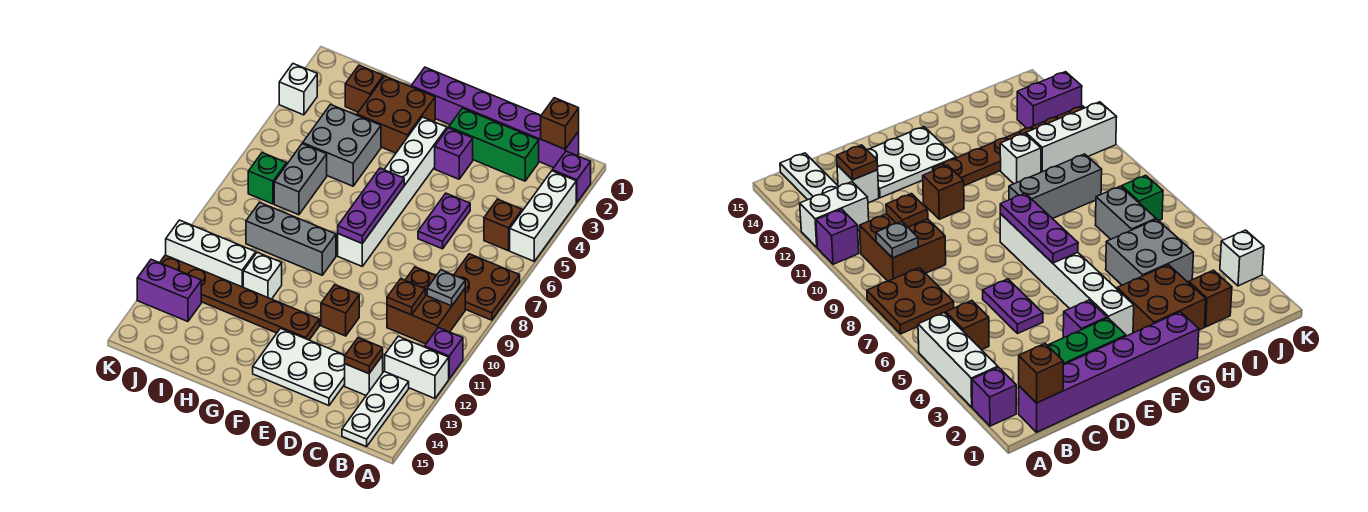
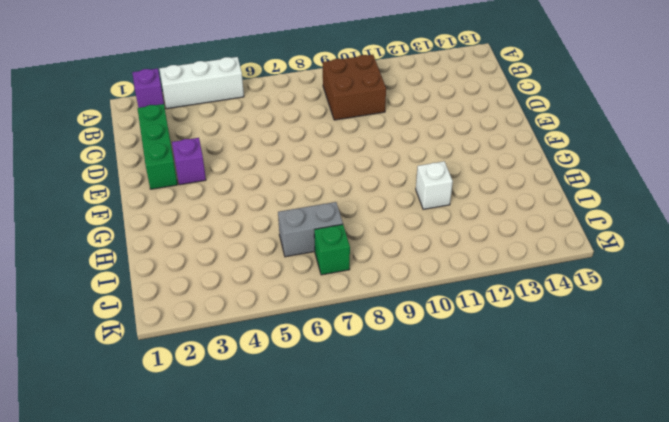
none -> brown 2x2 plate [454,254,520,320]
none -> purple 1x1 brick [425,327,463,379]
none -> white 1x2 brick [385,336,449,398]
none -> purple 1x6 brick [411,67,579,168]

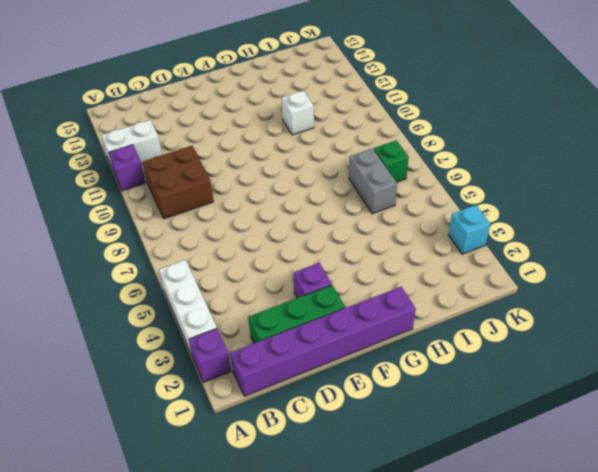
cyan 1x1 brick [449,205,490,254] -> white 1x1 brick [279,64,317,115]
none -> brown 2x2 plate [454,254,520,320]
none -> brown 1x1 brick [484,199,522,251]
none -> white 1x3 plate [342,371,409,447]
none -> white 1x1 brick [345,356,383,395]

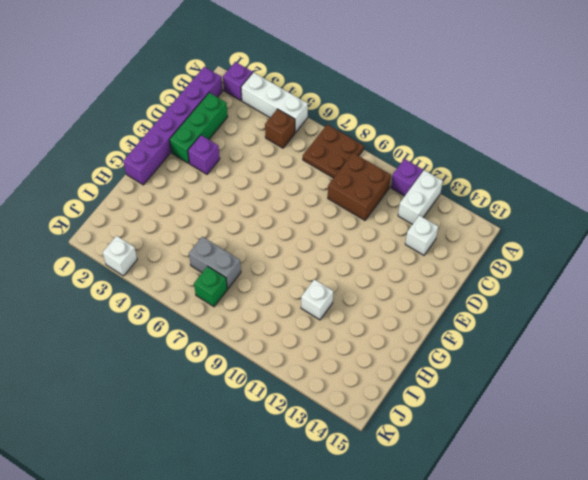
none -> white 1x3 plate [342,371,409,447]
none -> purple 1x2 plate [418,193,470,249]
none -> white 2x3 plate [253,328,345,405]
none -> brown 1x1 brick [321,285,359,336]

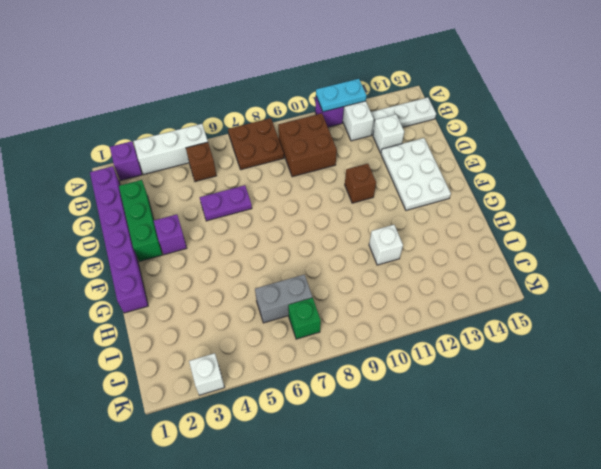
cyan 1x2 plate [316,79,366,112] -> none
none -> white 1x6 brick [338,117,447,266]
none -> brown 1x6 plate [160,255,319,340]
none -> brown 2x2 brick [357,76,435,153]
none -> grey 1x3 brick [246,202,336,275]

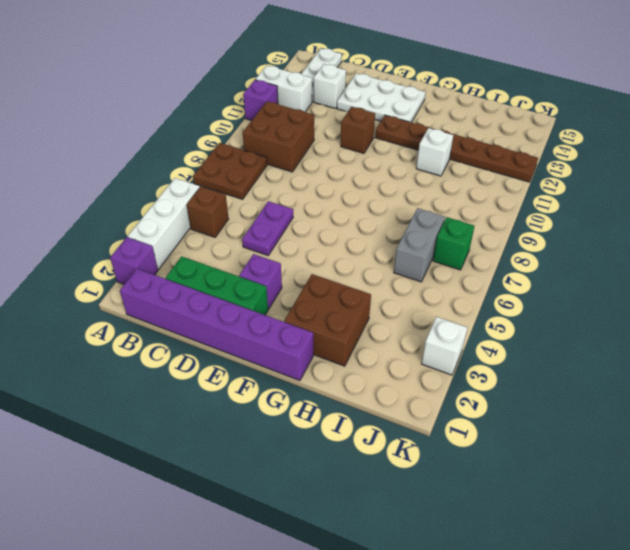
none -> white 1x6 brick [338,117,447,266]
none -> grey 1x3 brick [246,202,336,275]
none -> grey 2x2 brick [303,105,381,186]
none -> brown 1x1 brick [345,65,383,112]

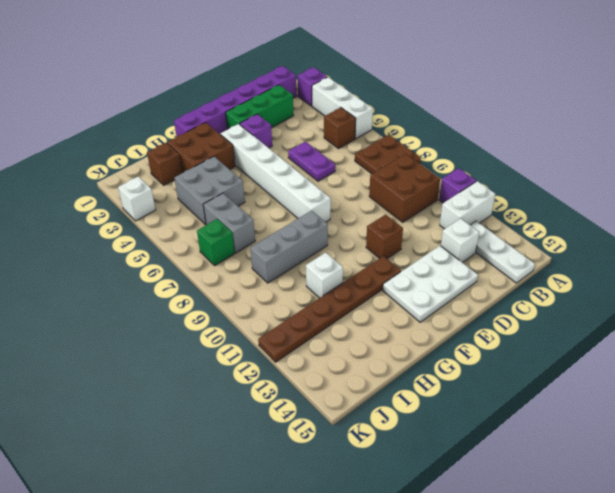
none -> white 1x3 brick [166,220,256,287]
none -> purple 1x2 brick [137,259,201,322]
none -> brown 1x1 brick [541,98,579,149]
none -> grey 1x1 plate [427,270,465,306]

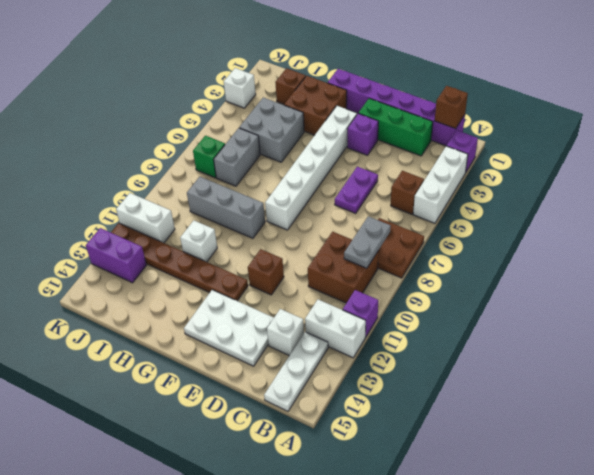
grey 1x2 plate [344,216,391,268] -> grey 1x1 plate [427,270,465,306]
white 1x2 brick [116,193,175,243] -> white 1x3 brick [166,220,256,287]
none -> brown 1x1 plate [387,279,425,315]
none -> brown 1x1 plate [345,338,383,374]
none -> purple 1x3 plate [338,168,404,243]

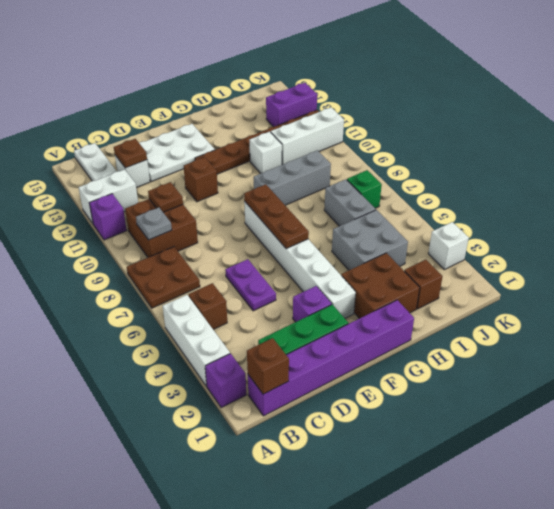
brown 1x3 plate [244,184,309,249] -> purple 1x3 plate [338,168,404,243]

